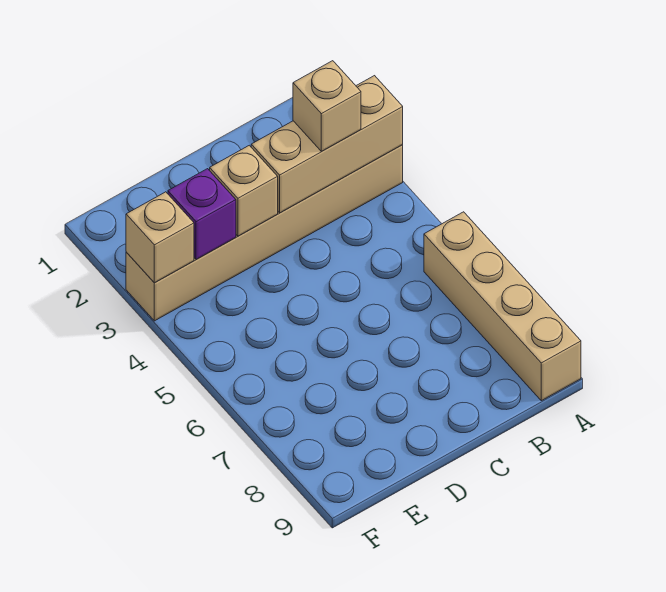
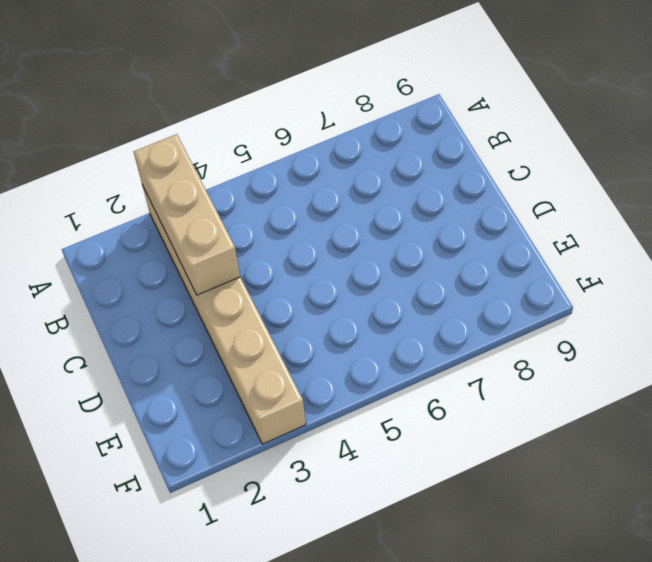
none -> tan 1x4 brick [424,212,581,401]
none -> tan 1x1 brick [210,145,278,236]

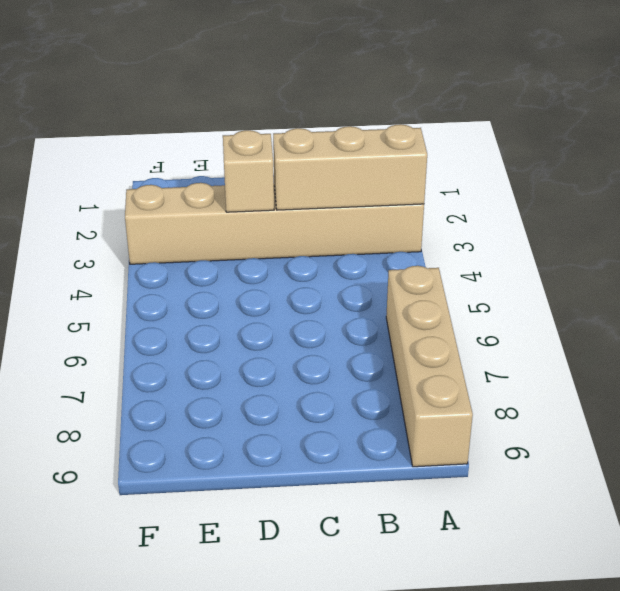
none -> purple 1x1 brick [168,169,236,260]
none -> tan 1x1 brick [126,192,194,283]

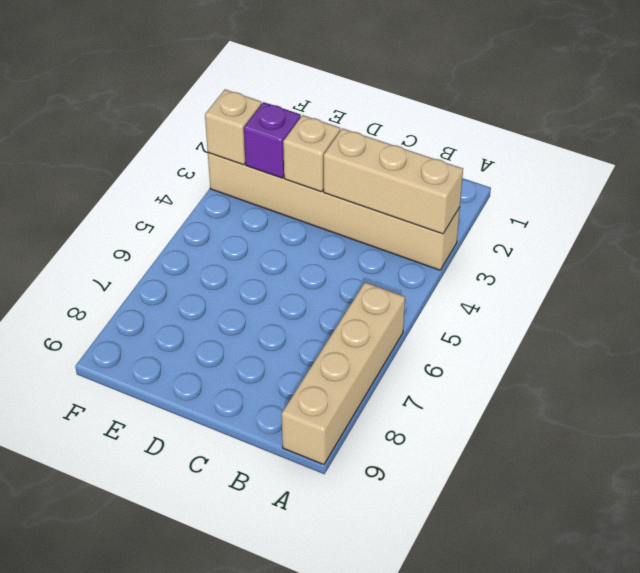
none -> tan 1x1 brick [293,61,361,151]

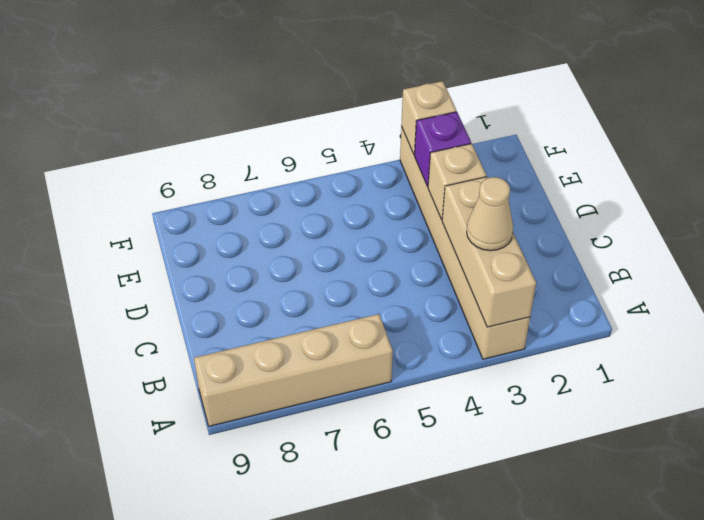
tan 1x1 cone [467,177,513,251] -> tan 1x1 brick [293,61,361,151]

